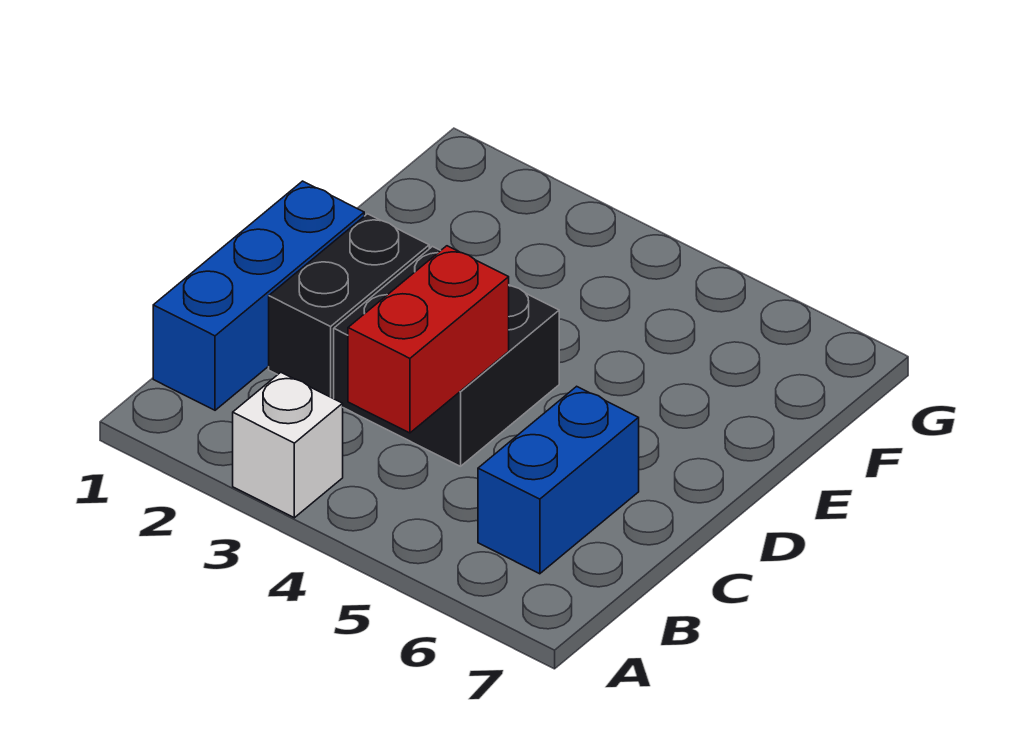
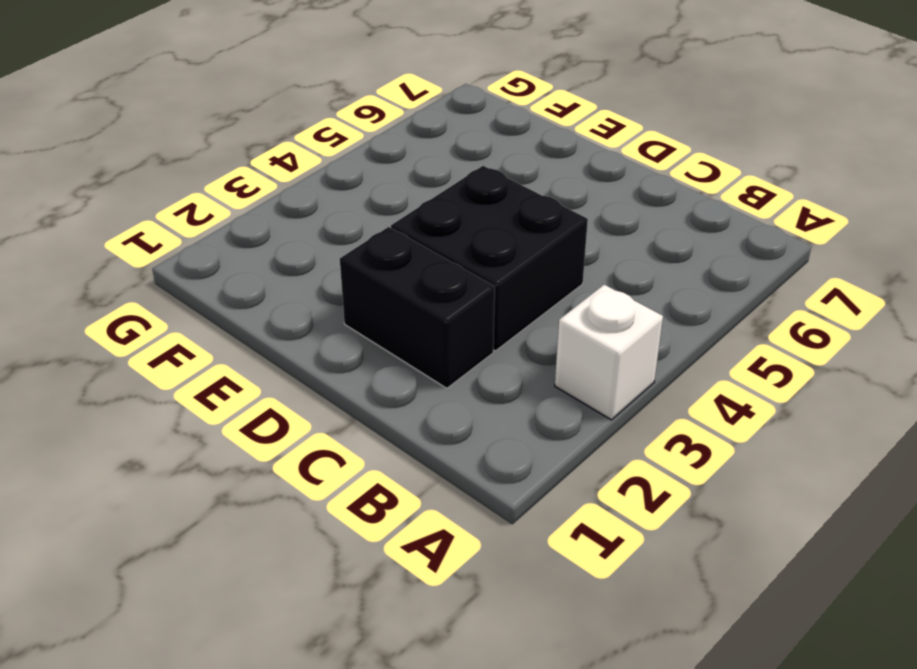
none -> blue 1x3 brick [153,181,364,410]
none -> blue 1x2 brick [478,386,639,574]

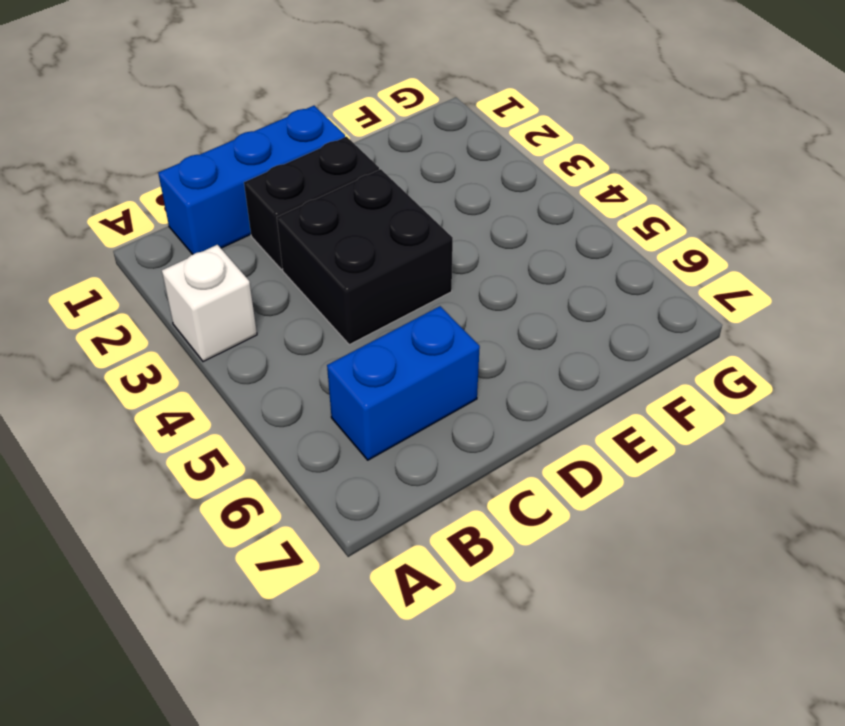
none -> red 1x2 brick [348,246,509,433]

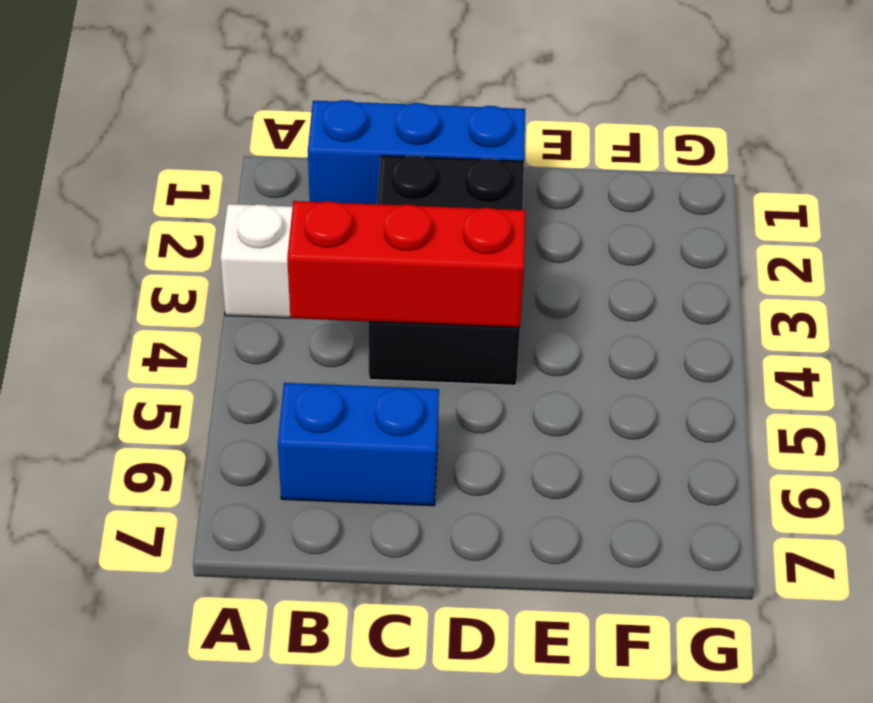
red 1x3 brick [287,201,525,327] -> red 1x2 brick [348,246,509,433]

